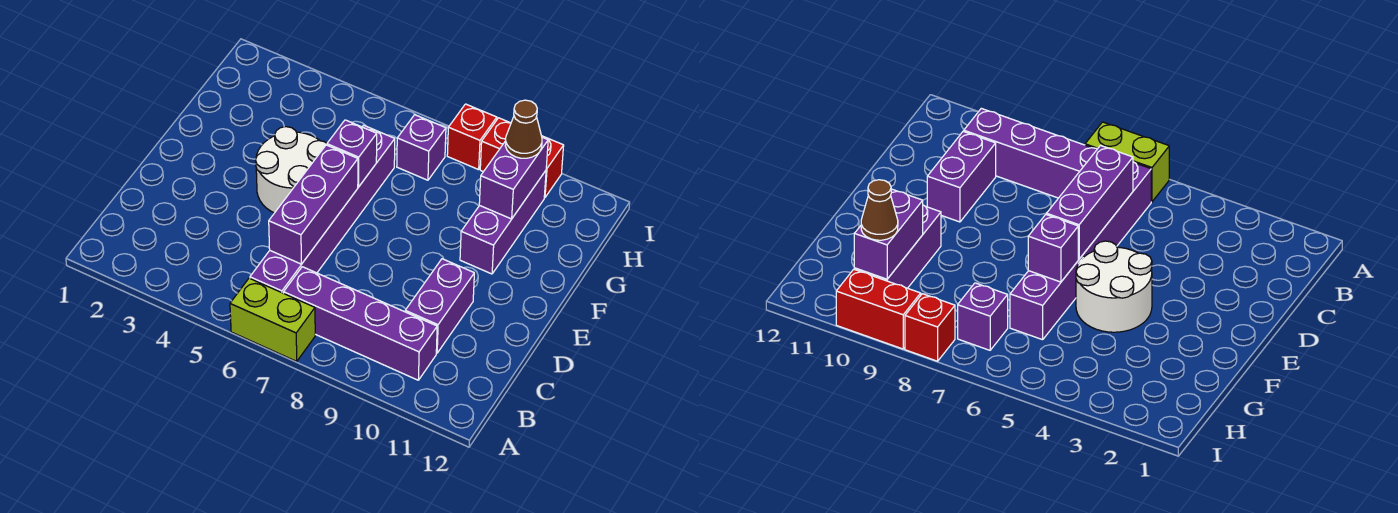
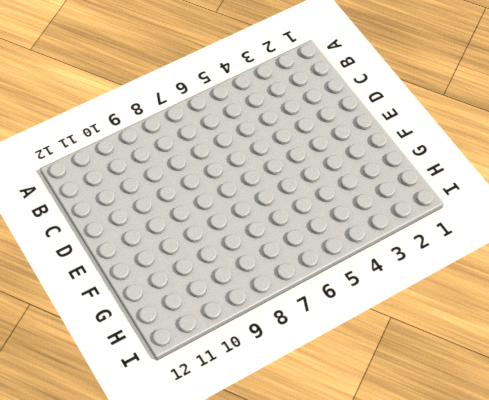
none -> lime 1x2 brick [230,278,315,361]
none -> purple 1x6 brick [250,125,395,293]
none -> purple 1x4 brick [284,267,437,380]

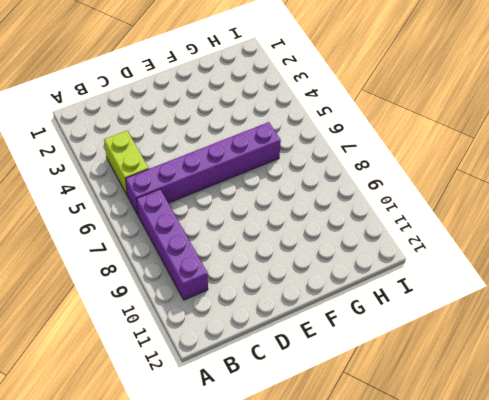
lime 1x2 brick [104,131,149,195] -> lime 1x2 brick moved to [230,278,315,361]
none -> purple 1x2 brick [405,259,474,353]
none -> white 2x2 round brick [256,127,327,213]
none -> purple 1x3 brick [460,171,546,274]

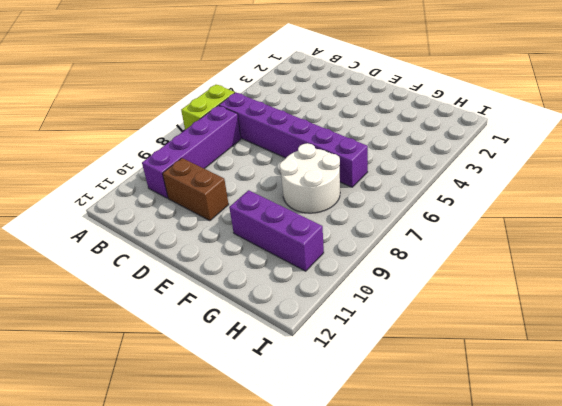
brown 1x2 brick [163,158,229,221] -> purple 1x2 brick [405,259,474,353]
white 2x2 round brick [280,143,340,213] -> white 2x2 round brick moved to [256,127,327,213]
none -> purple 1x1 brick [397,115,446,180]
none -> red 1x1 brick [447,104,497,170]
none -> red 1x2 brick [480,118,564,198]

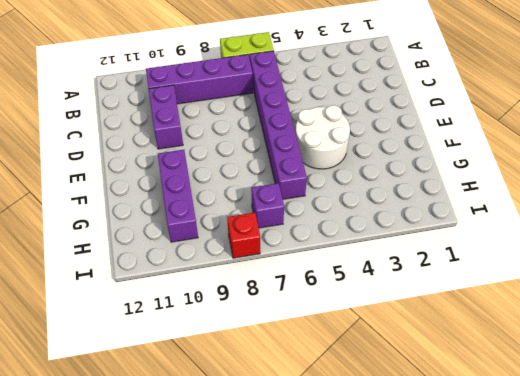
none -> red 1x2 brick [480,118,564,198]
none -> purple 1x3 brick [269,145,358,264]
none -> purple 1x1 brick [327,120,377,187]

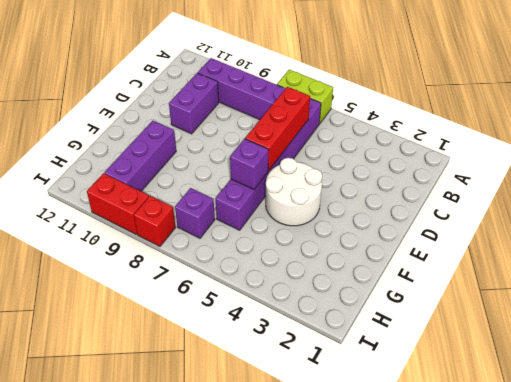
red 1x3 brick [245,87,310,171] -> purple 1x3 brick [269,145,358,264]
none -> purple 1x2 brick [479,137,548,219]
none -> brown 1x1 cone [505,100,542,158]

